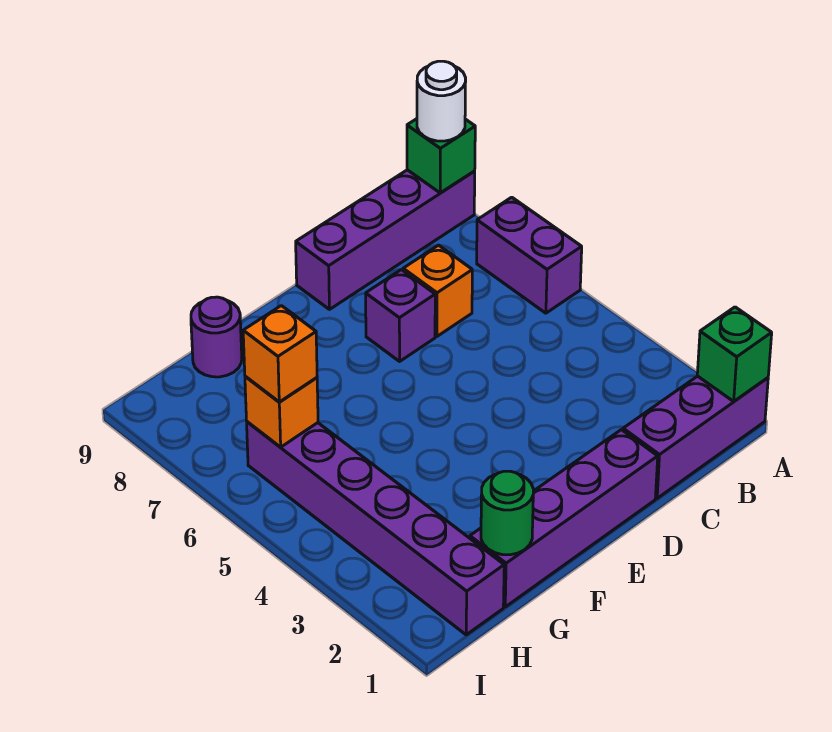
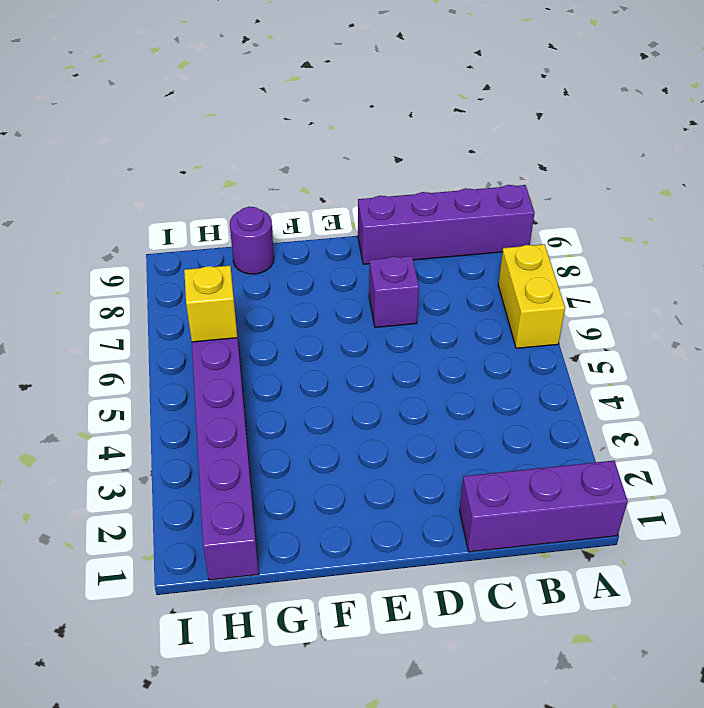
yellow 1x2 brick [498,244,565,348] -> purple 1x2 brick [477,197,582,313]
yellow 1x1 brick [184,266,237,342] -> orange 1x1 brick [245,376,318,447]
none -> orange 1x1 brick [403,245,472,337]
none -> purple 1x4 brick [470,430,658,607]
none -> green 1x1 brick [697,307,772,401]

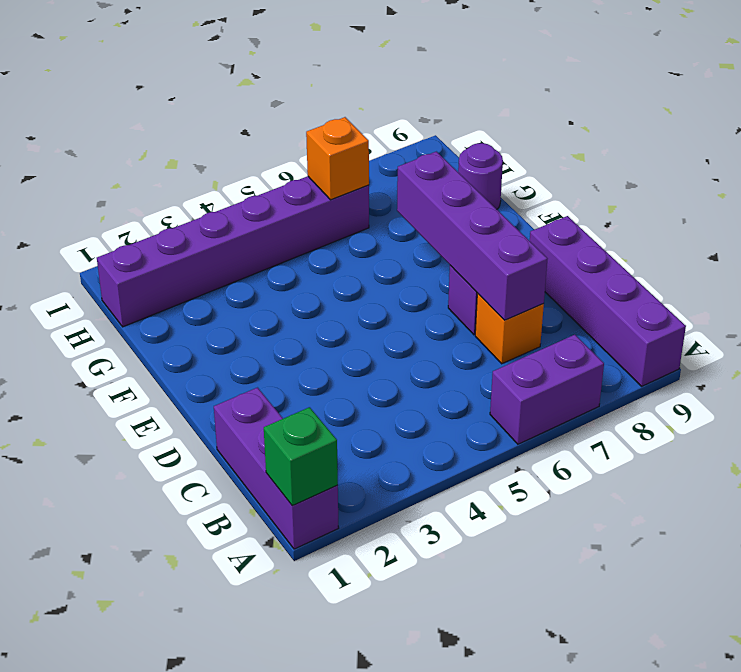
purple 1x4 brick [397,152,547,320] -> purple 1x4 brick moved to [470,430,658,607]
none -> green 1x1 brick [407,119,475,193]
none -> green 1x1 round brick [481,471,533,555]
none -> white 1x1 round brick [417,61,466,141]

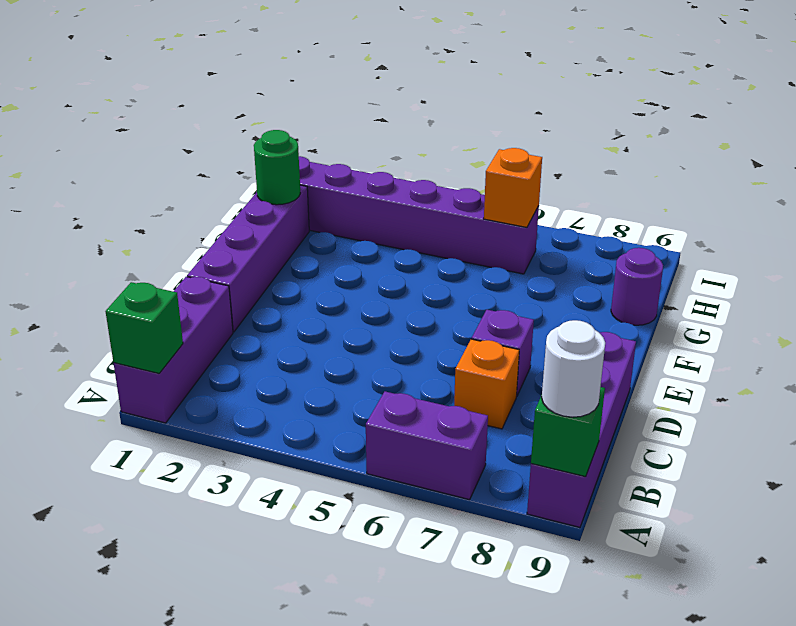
none -> orange 1x1 brick [243,306,317,402]

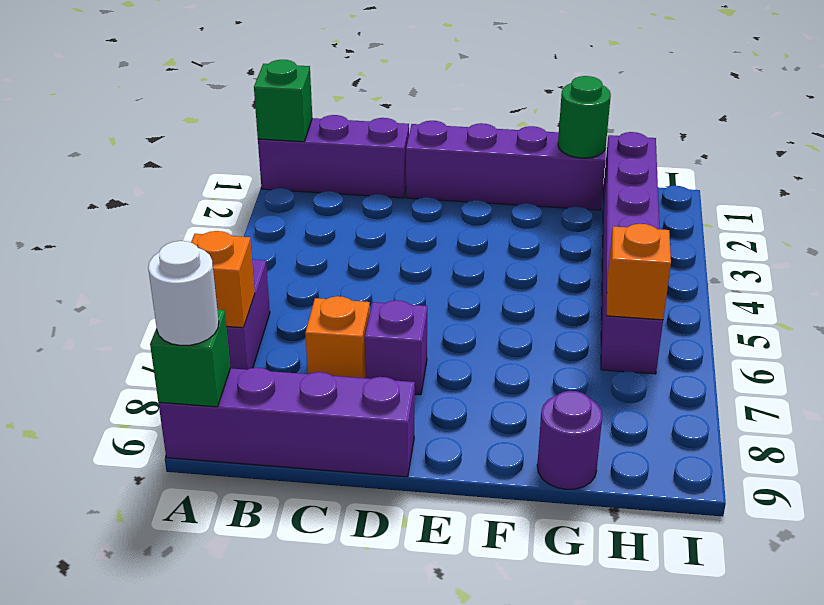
orange 1x1 brick [191,231,255,328] -> orange 1x1 brick moved to [243,306,317,402]

